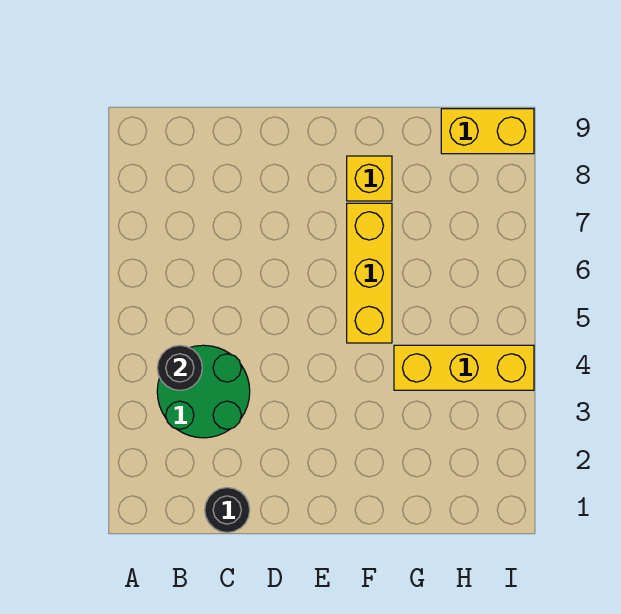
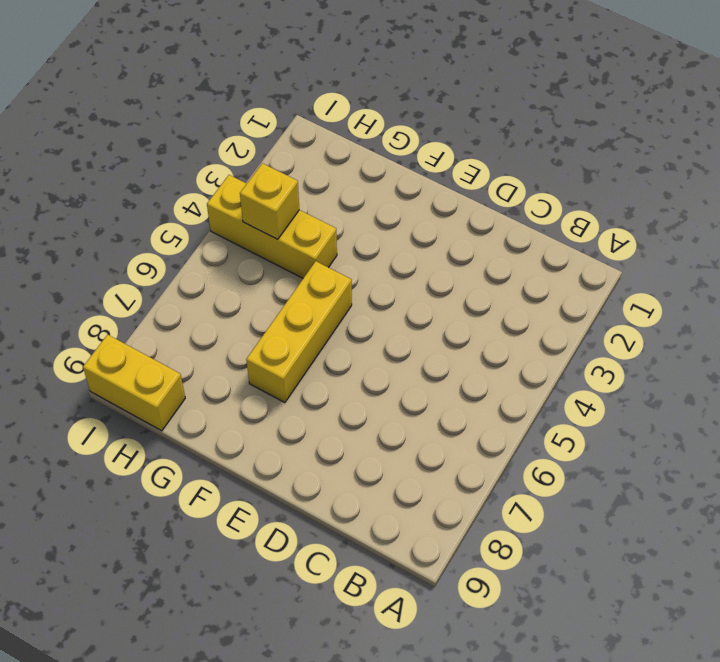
yellow 1x1 brick [240,163,299,239] -> yellow 1x1 brick moved to [347,156,392,201]
none -> green 2x2 round brick [157,345,250,438]
none -> black 1x1 round brick [205,488,250,533]

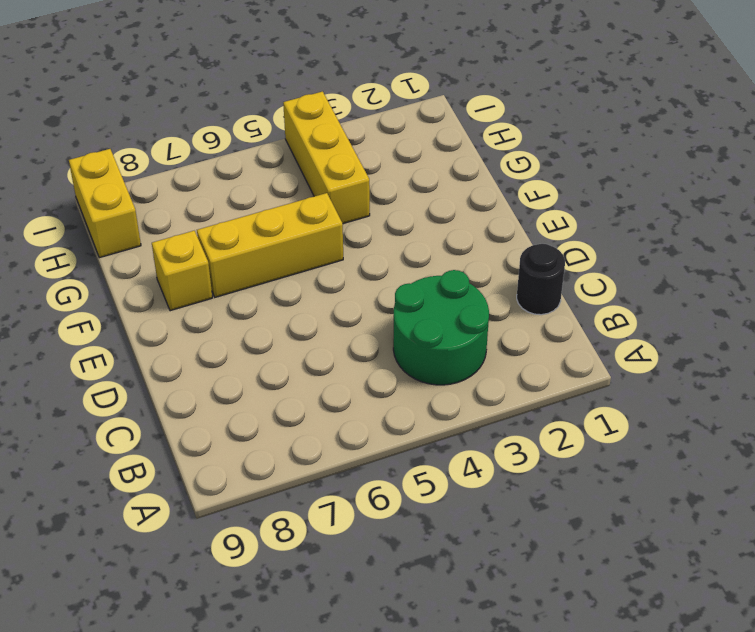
none -> black 1x1 round brick [157,345,202,390]

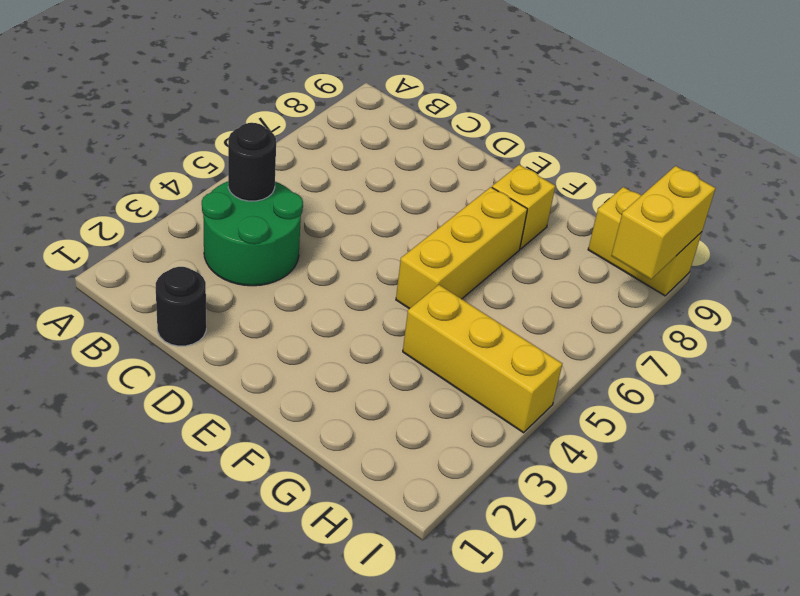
yellow 1x2 brick [611,166,715,279] -> none

